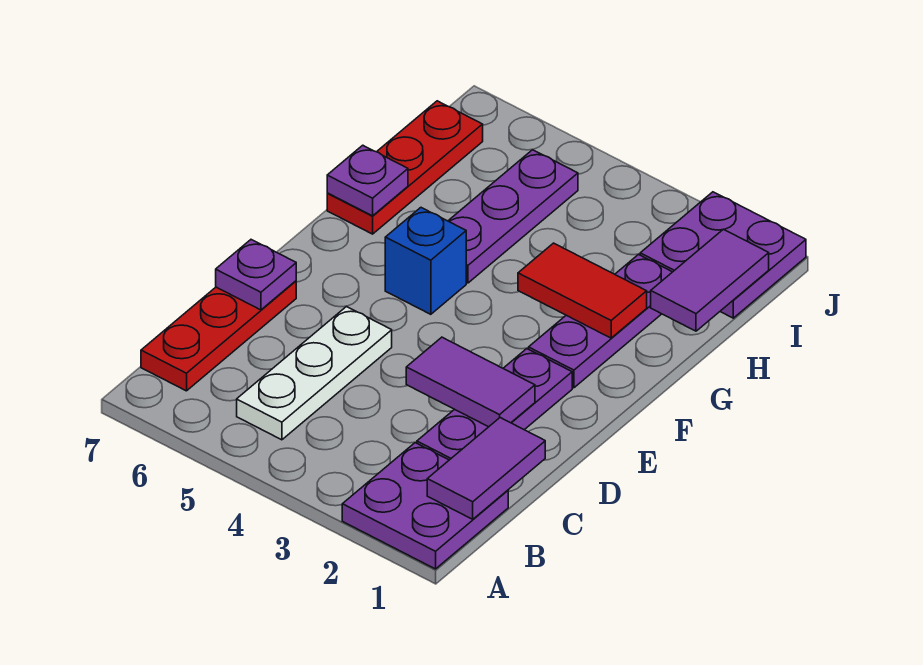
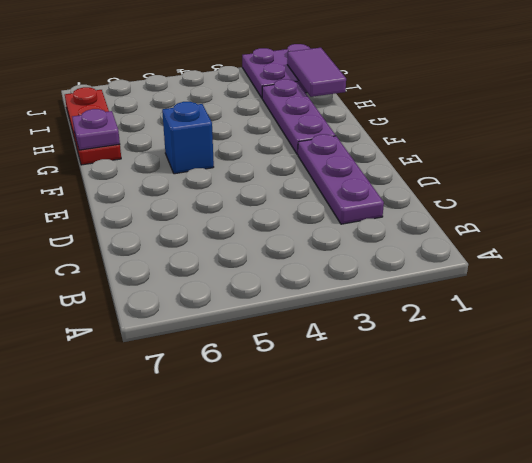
none -> purple 2x2 plate [342,443,508,569]
none -> white 1x3 plate [237,306,392,440]
none -> red 1x3 plate [141,281,296,391]

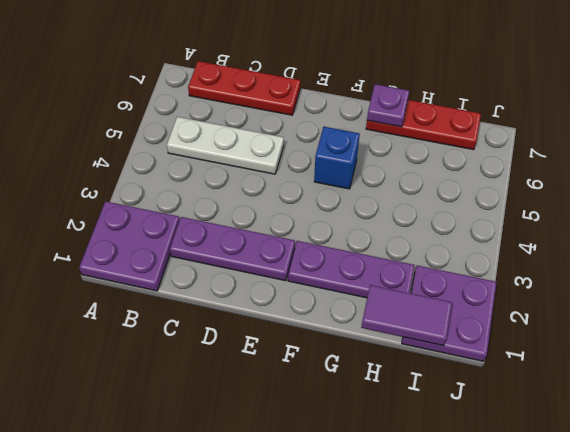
none -> purple 1x3 plate [448,150,578,283]
none -> purple 1x2 tile [427,418,545,519]
none -> purple 1x2 tile [406,337,535,427]

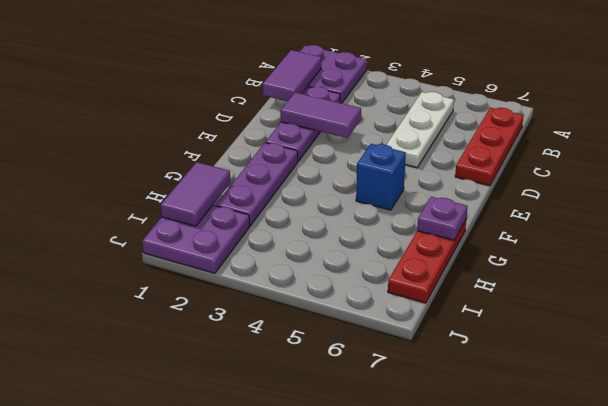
none -> purple 1x3 plate [448,150,578,283]
none -> purple 1x1 plate [216,240,296,310]
none -> red 1x2 tile [518,243,647,338]

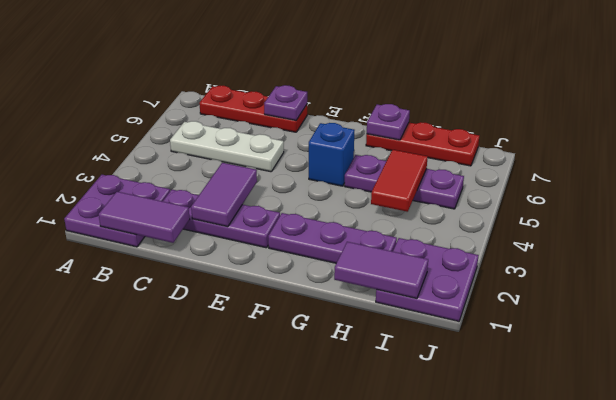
red 1x2 tile [371,150,428,212] -> red 1x2 tile moved to [518,243,647,338]

